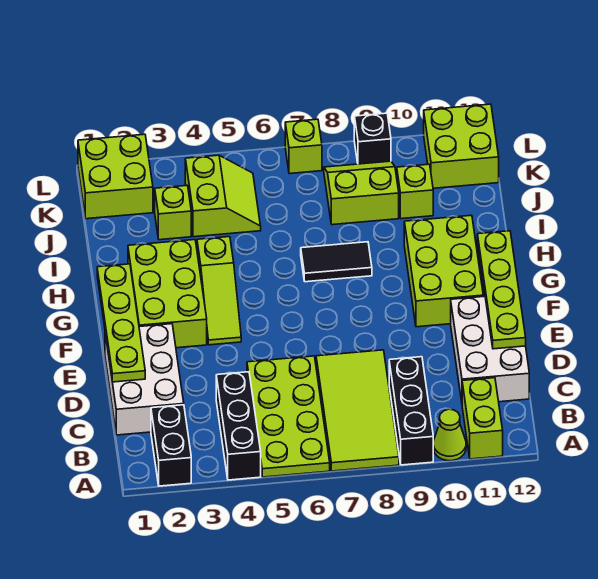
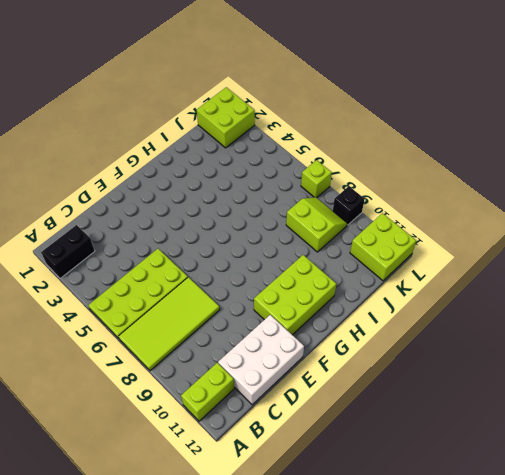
none -> black 1x3 brick [216,372,261,480]
none -> black 1x3 brick [389,357,433,465]
none -> lime 1x1 cone [433,409,466,461]

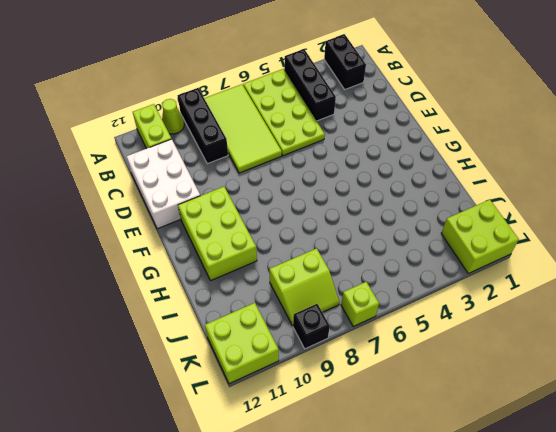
none -> white 2x3 brick [105,324,184,435]
none -> lime 2x3 brick [128,240,207,348]
none -> lime 1x3 slope [197,237,241,345]

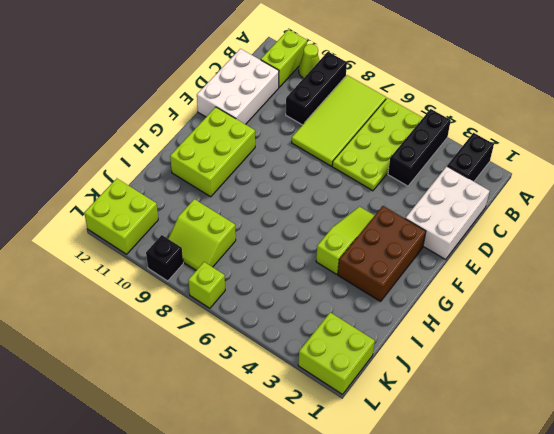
brown 2x3 brick [338,206,426,301] -> lime 2x3 brick [128,240,207,348]
none -> black 1x2 tile [301,242,372,282]
none -> lime 1x1 brick [155,186,191,240]
none -> lime 2x2 slope [185,155,261,237]

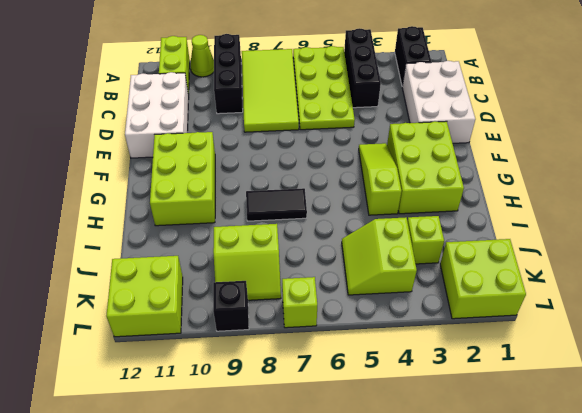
none -> lime 1x1 brick [397,164,433,219]
none -> lime 1x4 plate [97,264,145,382]
none -> lime 1x4 plate [477,231,526,349]

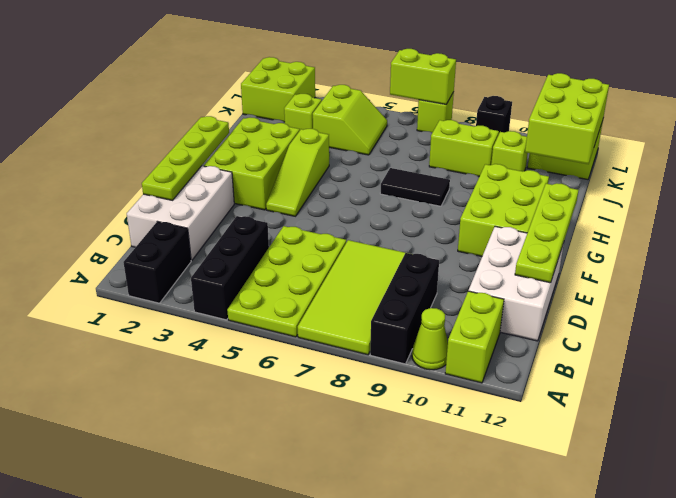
lime 2x3 brick [525,73,609,164] -> none
lime 1x2 brick [390,49,456,104] -> none

